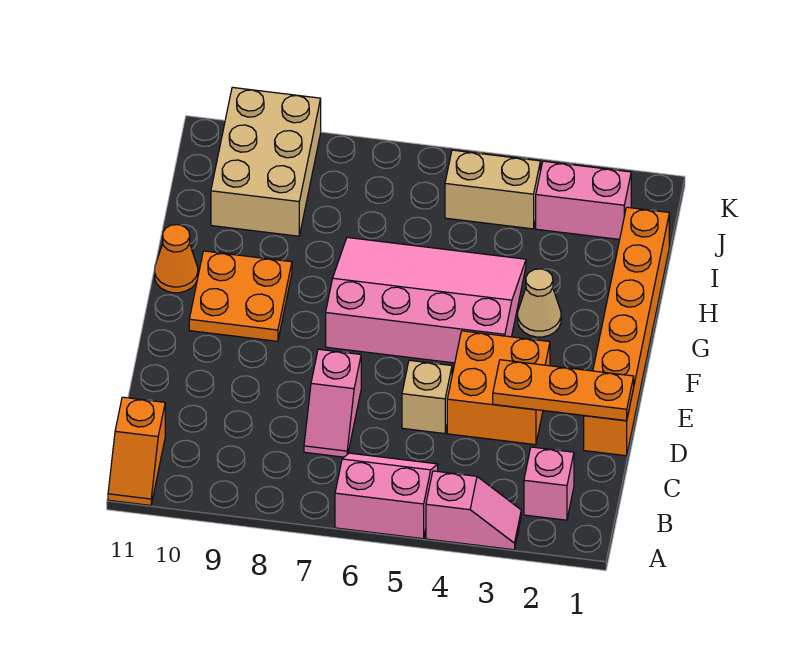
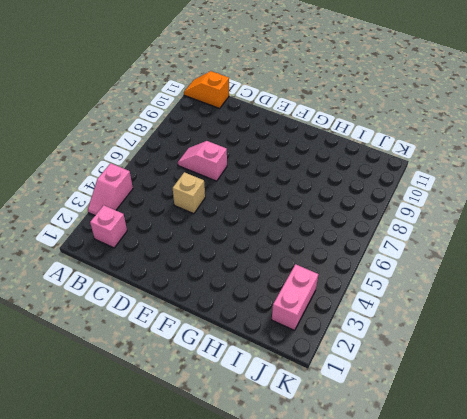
none -> pink 2x2 slope [335,453,438,539]
none -> orange 1x6 brick [584,207,669,456]
none -> orange 2x2 brick [447,331,550,445]

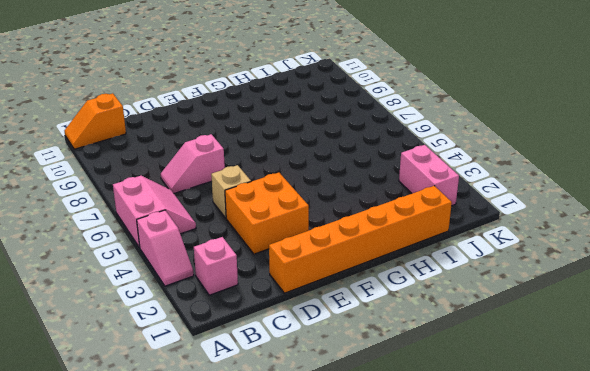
none -> pink 3x4 slope [326,237,526,363]
none -> orange 2x2 plate [189,251,292,341]
none -> tan 1x1 cone [518,269,561,337]

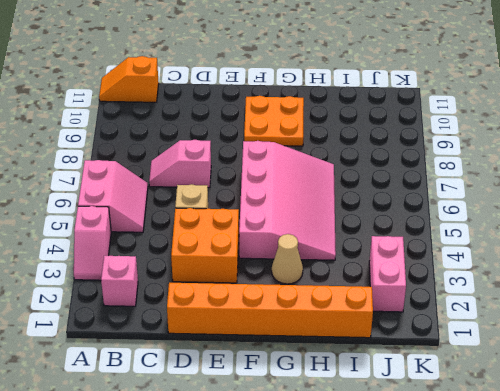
none -> orange 1x1 cone [155,225,198,293]
none -> tan 2x3 brick [211,87,321,236]
none -> tan 1x2 brick [445,150,540,229]

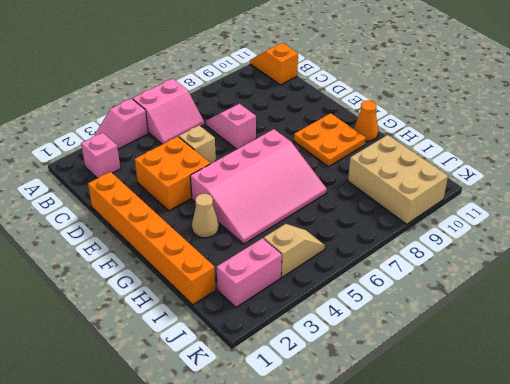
tan 1x2 slope [264,224,325,277] -> tan 1x2 brick [445,150,540,229]
none -> orange 1x3 plate [493,360,634,421]

